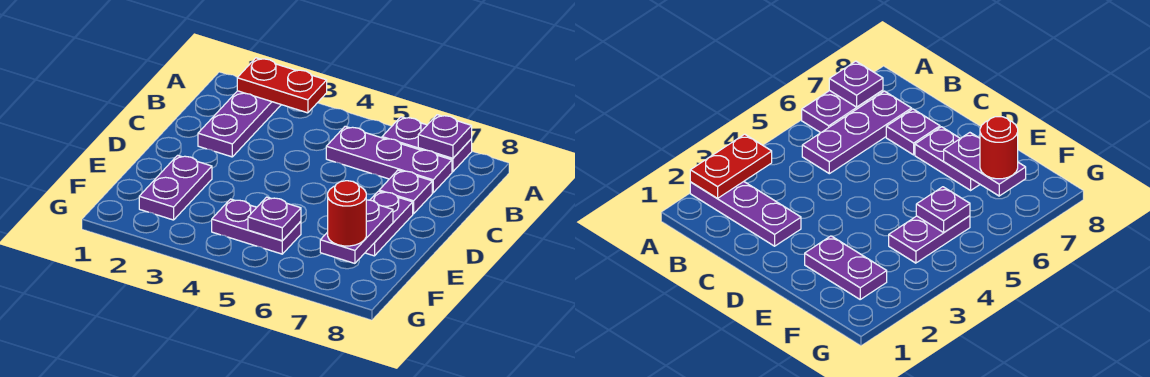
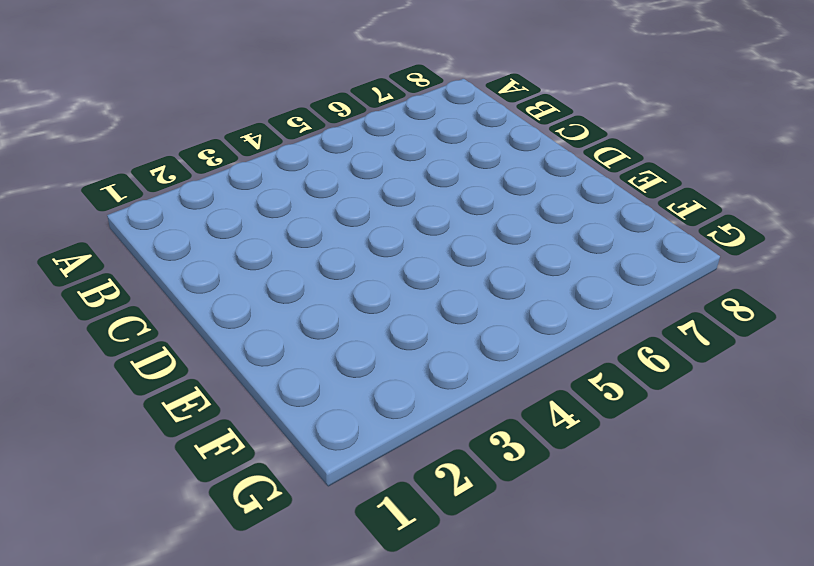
none -> purple 1x3 plate [198,91,281,157]
none -> purple 1x2 plate [382,117,472,172]
none -> purple 1x3 plate [326,126,452,193]

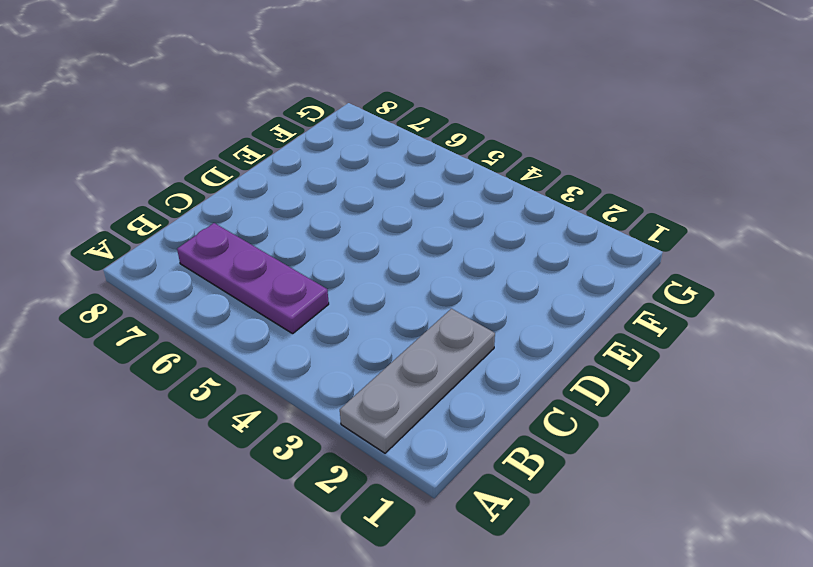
grey 1x3 plate [340,309,495,453] -> purple 1x3 plate [198,91,281,157]
none -> purple 1x2 plate [382,117,472,172]
none -> purple 1x1 plate [379,170,432,214]
none -> purple 1x2 plate [365,191,413,256]

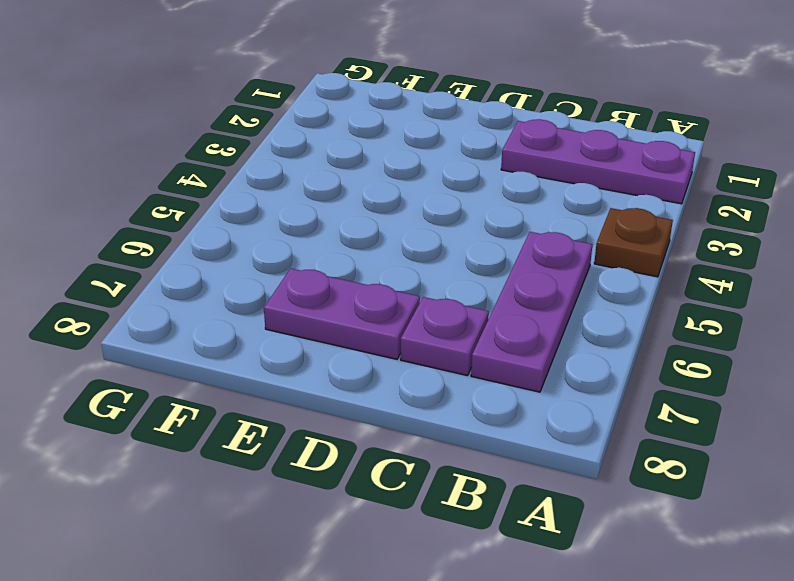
brown 1x1 plate [594,208,673,277] -> none
none -> purple 1x2 plate [382,117,472,172]
none -> purple 1x2 plate [139,155,212,220]
none -> purple 1x2 plate [212,199,301,254]

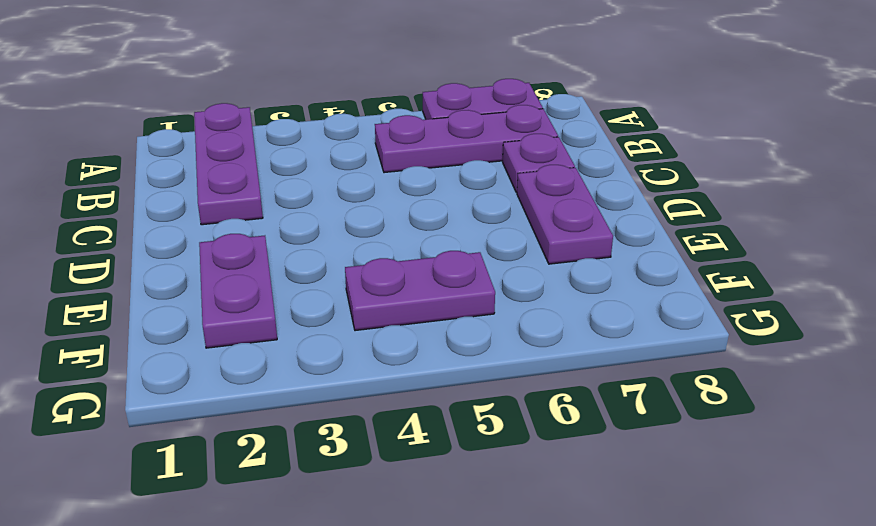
none -> red 1x2 plate [237,58,327,113]
none -> purple 1x1 plate [418,115,472,158]
none -> purple 1x2 plate [320,200,393,263]

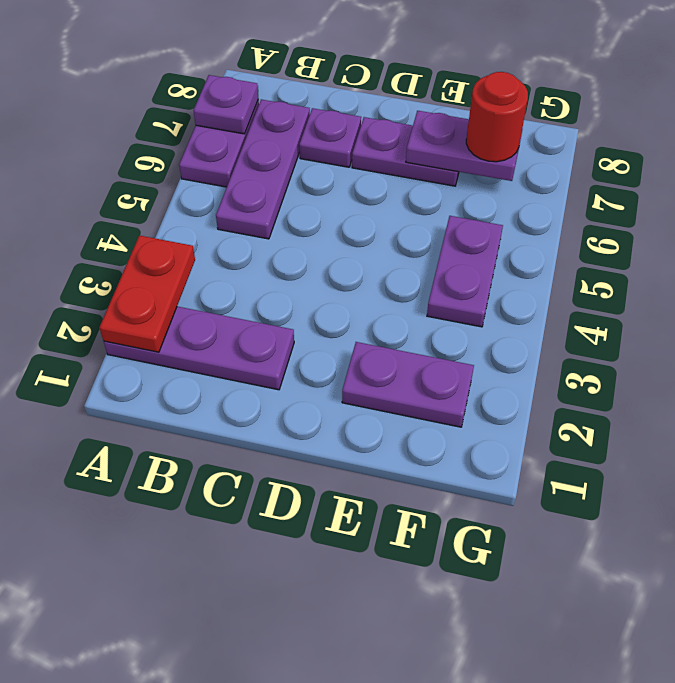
none -> purple 1x1 plate [248,197,301,241]

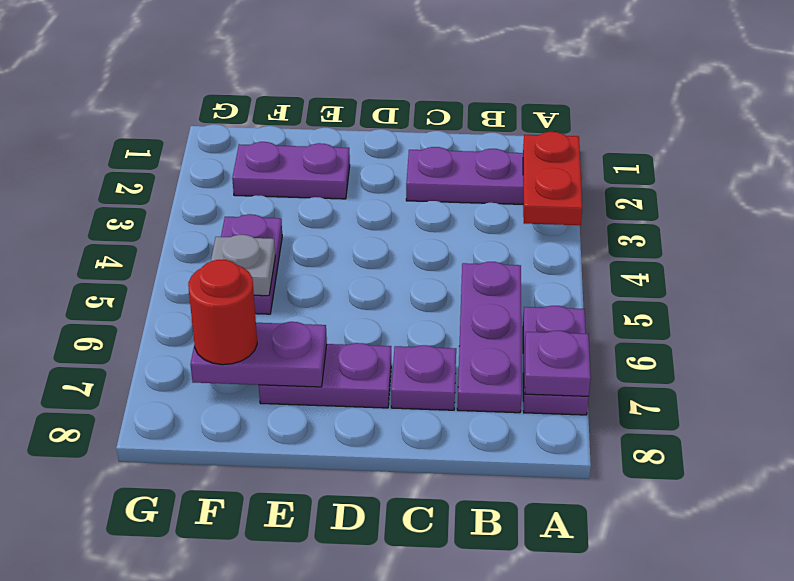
grey 1x1 plate [211,235,275,296] -> purple 1x1 plate [248,197,301,241]

